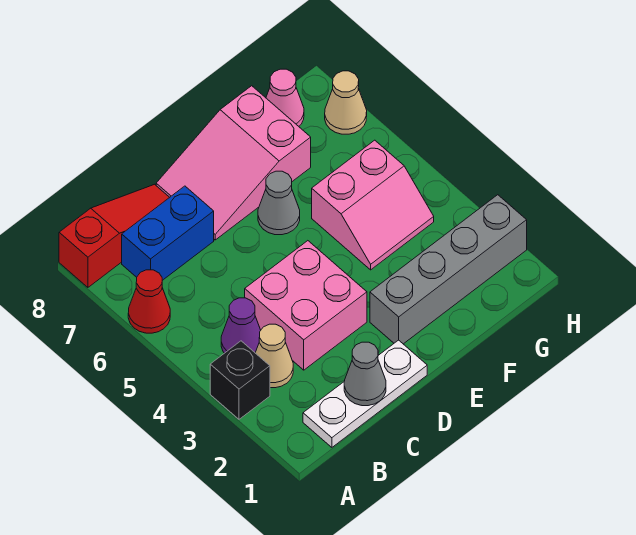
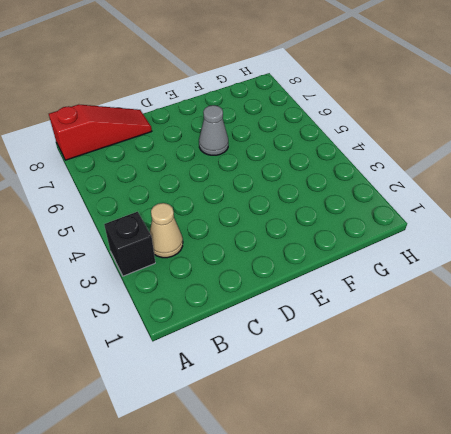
none -> red 1x1 cone [128,270,170,333]
none -> white 1x3 plate [303,340,427,447]
none -> purple 1x1 cone [221,298,261,353]

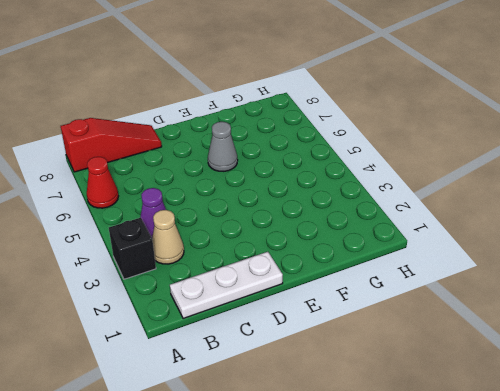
none -> blue 1x2 brick [122,186,214,280]
none -> pink 2x2 brick [245,241,367,370]
none -> pink 2x3 slope [156,86,311,240]

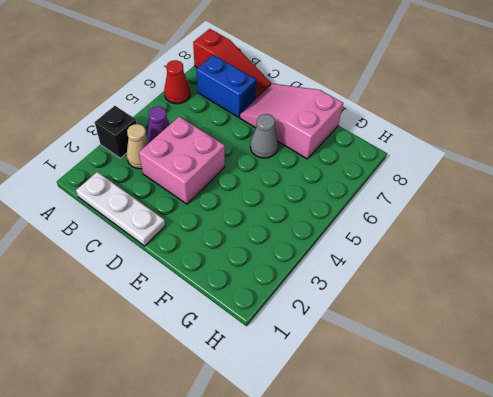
none -> grey 1x4 brick [370,195,527,344]
none -> pink 2x2 slope [312,140,434,270]
none -> pink 1x1 cone [266,69,304,126]

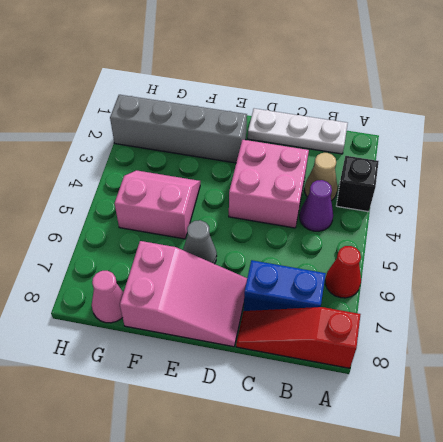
none -> tan 1x1 cone [325,71,367,134]
none -> grey 1x1 cone [344,342,386,406]

